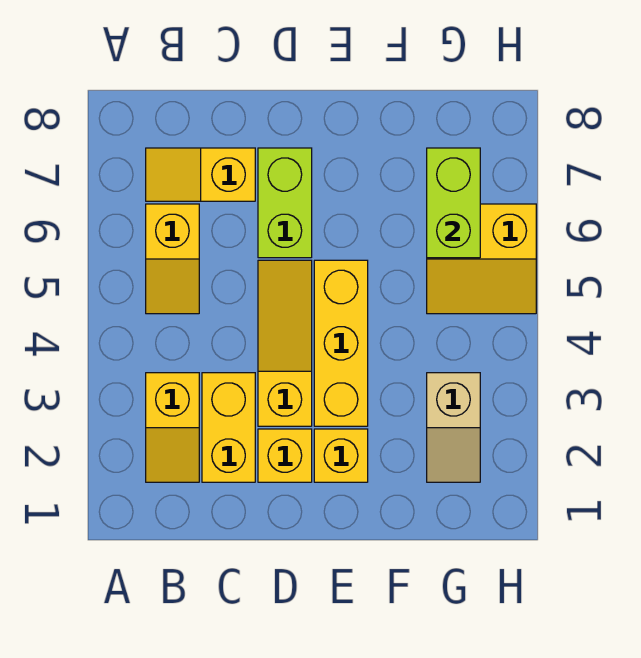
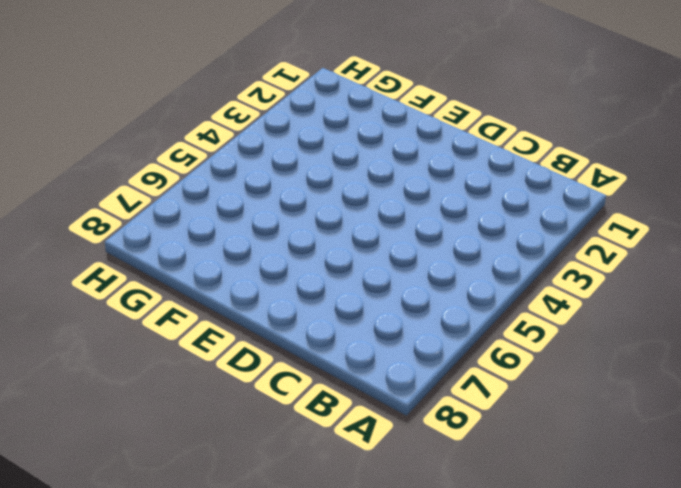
none -> yellow 1x2 slope [146,373,199,482]
none -> yellow 1x2 slope [146,204,199,314]
none -> yellow 1x2 slope [146,148,255,201]

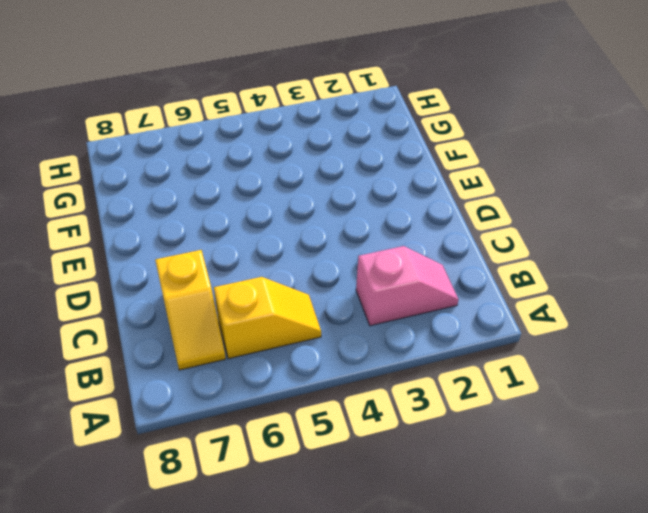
pink 1x2 slope [356,246,459,326] -> yellow 1x2 slope [146,373,199,482]
none -> yellow 1x2 brick [202,373,255,482]
none -> yellow 1x1 brick [258,429,312,482]
none -> yellow 1x3 slope [258,260,312,426]

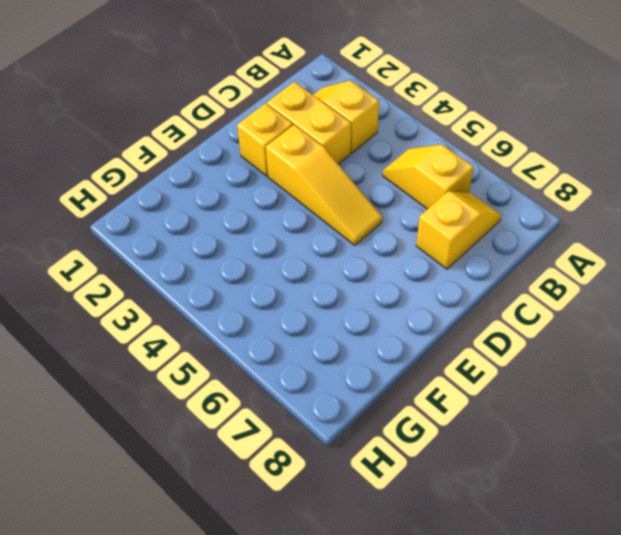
none -> lime 1x2 brick [258,148,312,258]
none -> yellow 1x1 brick [314,429,368,482]
none -> yellow 1x3 brick [314,260,368,426]

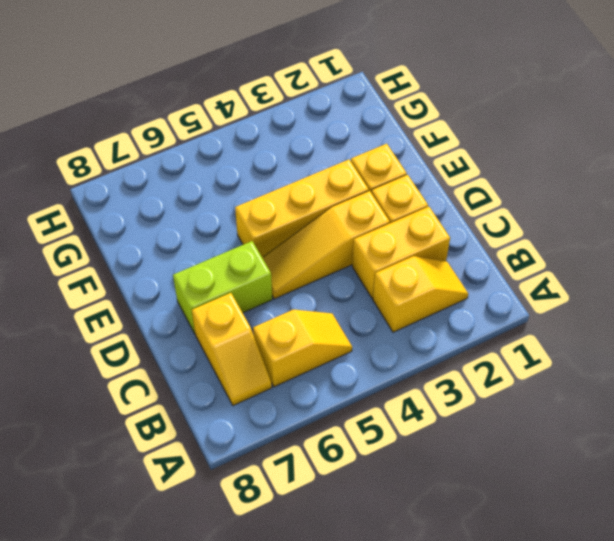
none -> tan 1x2 slope [427,373,480,482]
none -> yellow 2x2 slope [427,204,536,314]
none -> lime 1x2 brick [427,148,480,258]

